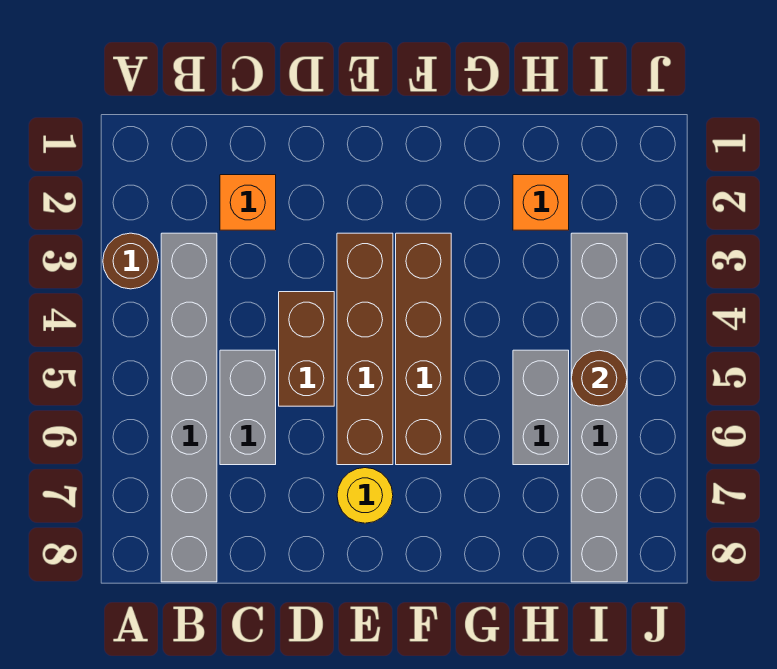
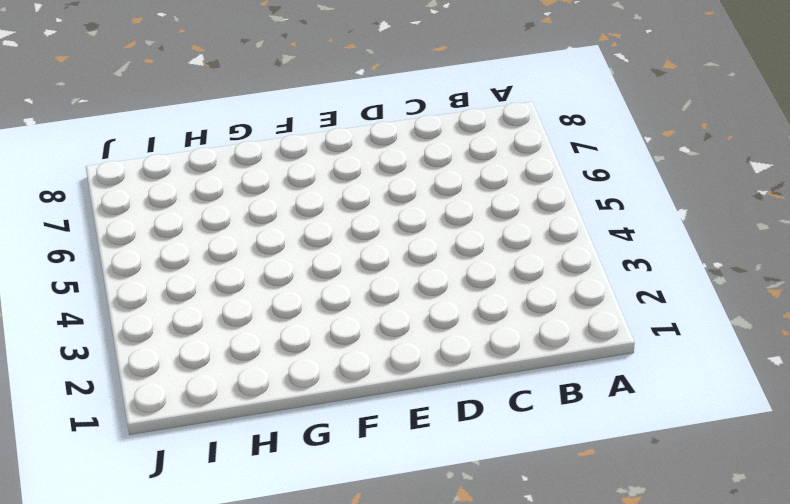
none -> brown 1x1 round brick [103,233,159,289]
none -> grey 1x6 brick [161,233,217,582]
none -> orange 1x1 brick [220,175,276,230]

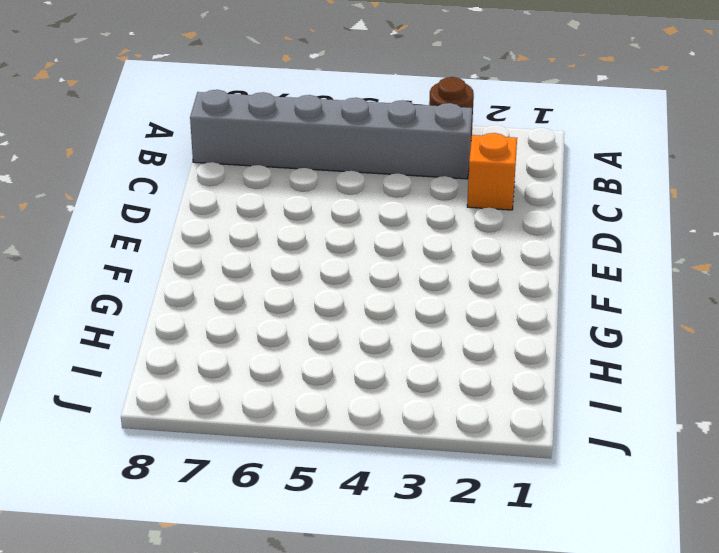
none -> grey 1x2 brick [220,350,276,465]
none -> brown 1x2 brick [279,292,334,406]
none -> brown 1x4 brick [337,233,393,465]

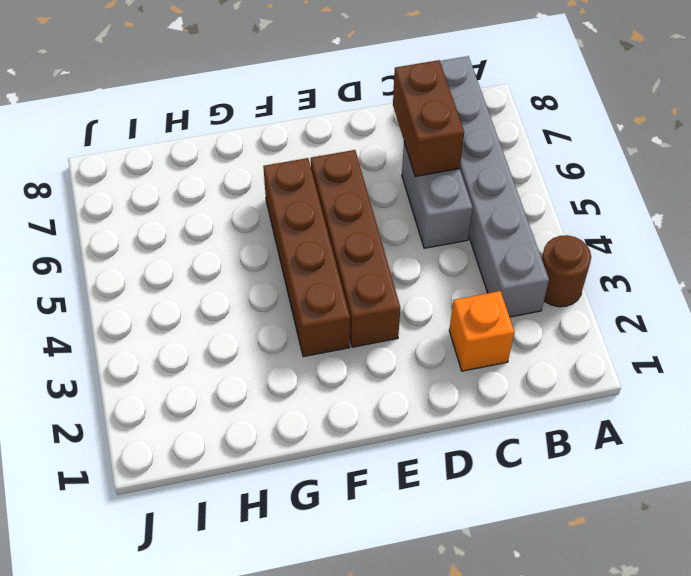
brown 1x2 brick [393,60,464,176] -> brown 1x2 brick moved to [279,292,334,406]
none -> yellow 1x1 round brick [337,468,393,523]
none -> orange 1x1 brick [513,175,569,230]
none -> grey 1x2 brick [513,350,569,465]

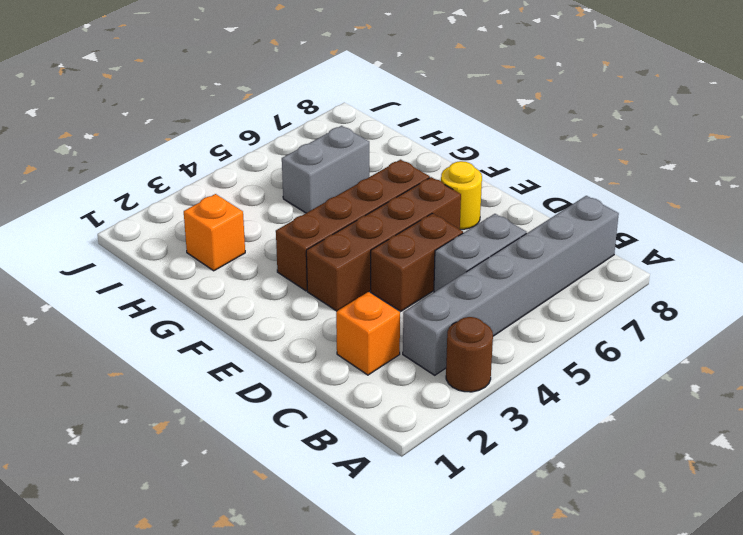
none -> grey 1x6 brick [571,233,627,582]
none -> brown 1x1 round brick [571,350,627,406]

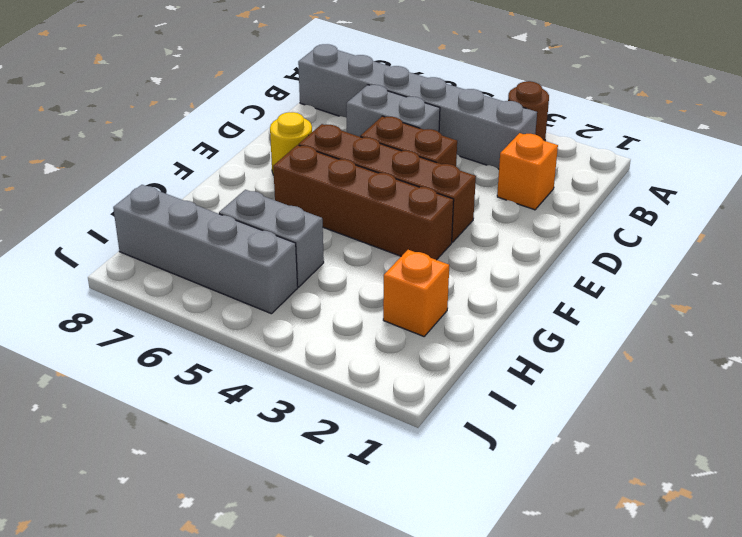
grey 1x4 brick [113,185,298,314] -> grey 1x6 brick [571,233,627,582]
none -> brown 1x1 round brick [571,350,627,406]

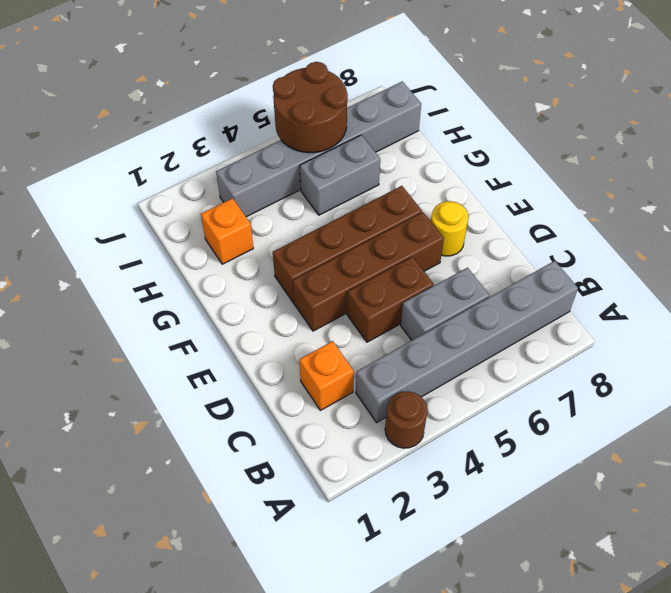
brown 2x2 round brick [273,62,348,153] -> brown 1x1 round brick [571,350,627,406]

